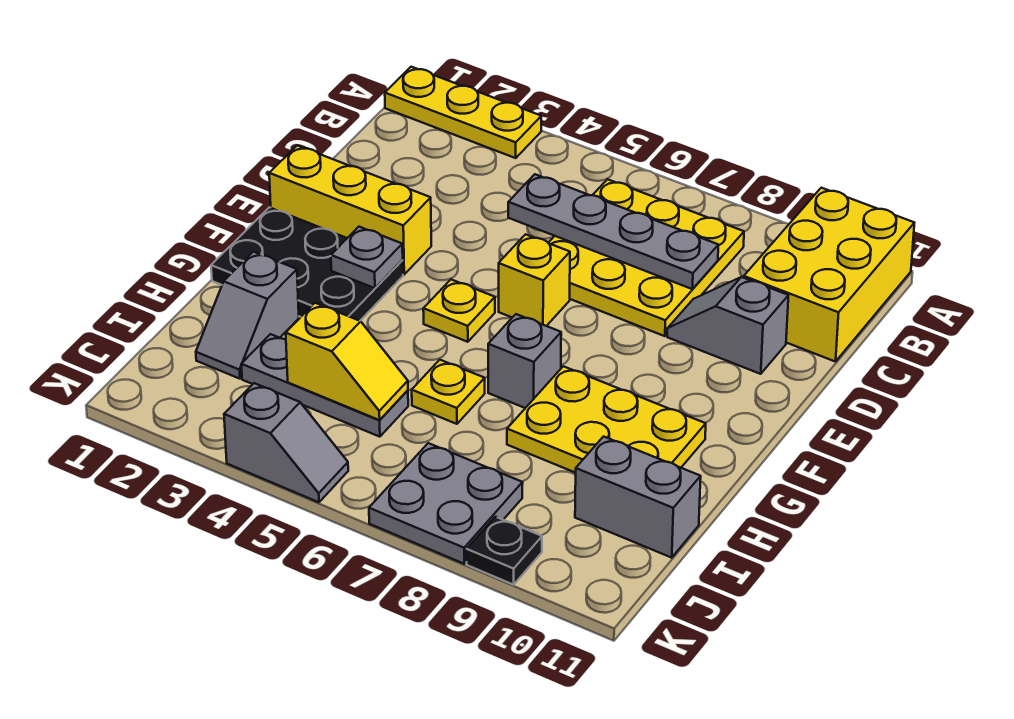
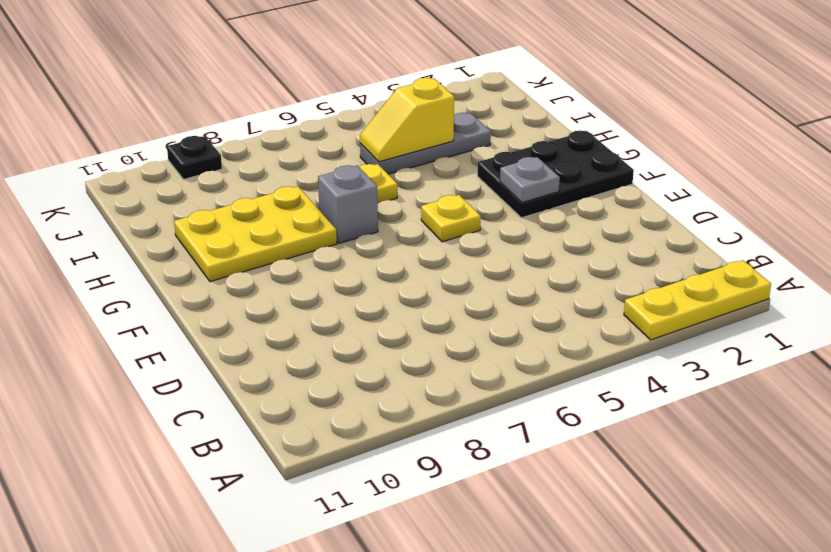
none -> yellow 2x3 brick [744,188,914,362]
none -> yellow 3x3 plate [549,179,744,336]
none -> grey 1x2 slope [667,277,789,374]

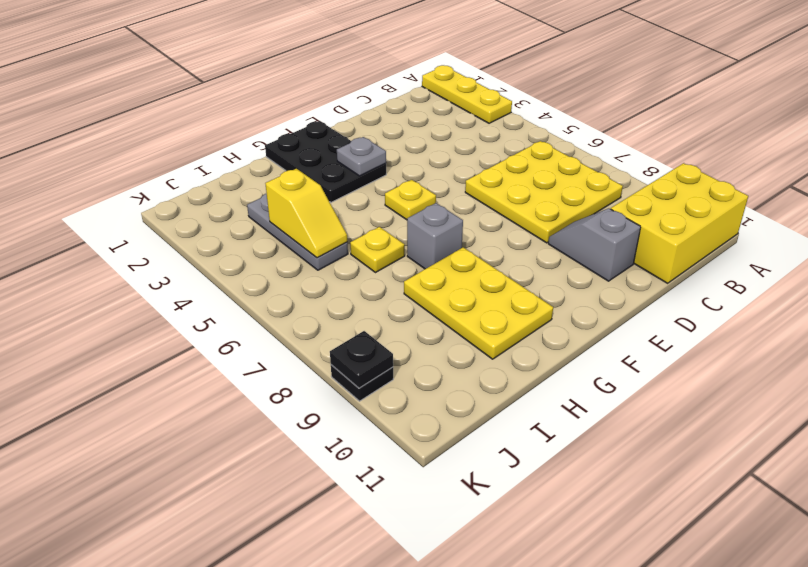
black 1x1 plate [330,331,393,388] -> none
none -> yellow 1x3 brick [269,146,431,274]
none -> yellow 1x1 brick [499,234,570,326]
none -> grey 1x2 slope [196,252,299,379]

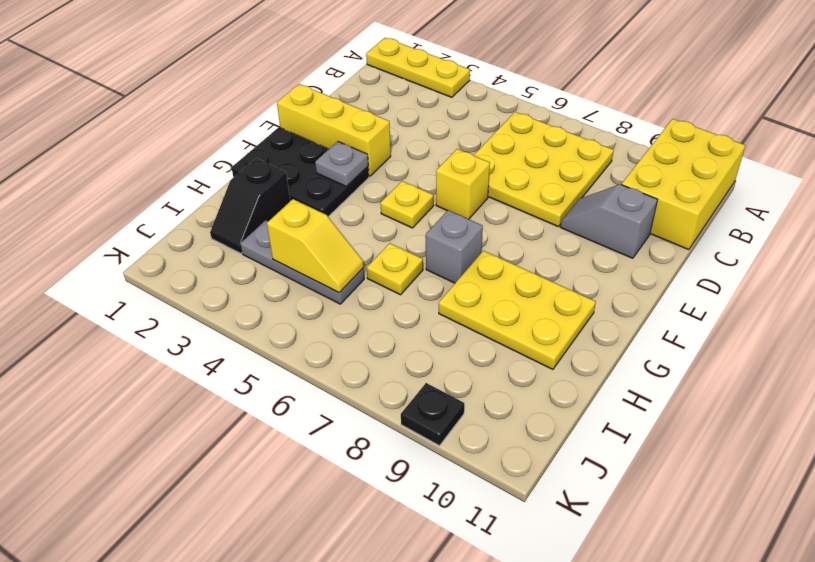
black 1x2 slope [210,158,290,253] -> grey 1x2 slope [196,252,299,379]
none -> grey 1x2 brick [575,437,701,558]
none -> grey 2x2 plate [369,443,523,564]
none -> grey 1x2 slope [224,383,348,502]

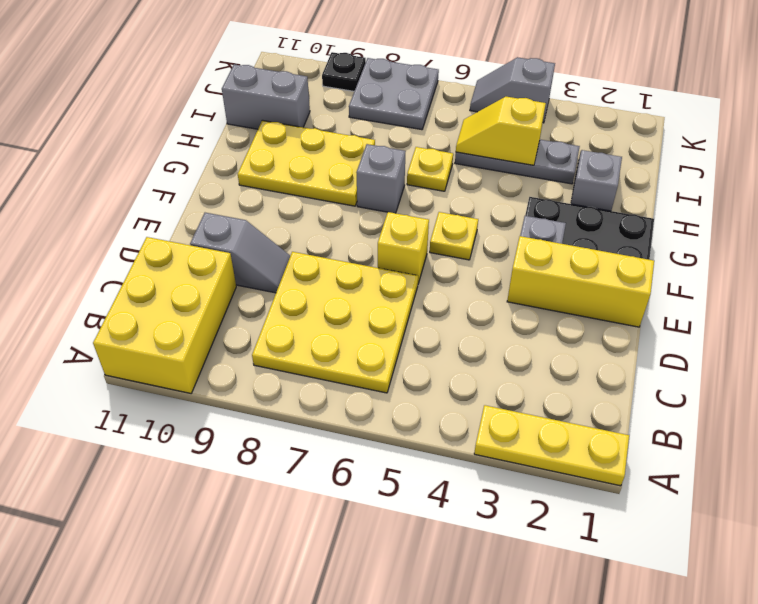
none -> grey 1x4 plate [508,174,718,289]

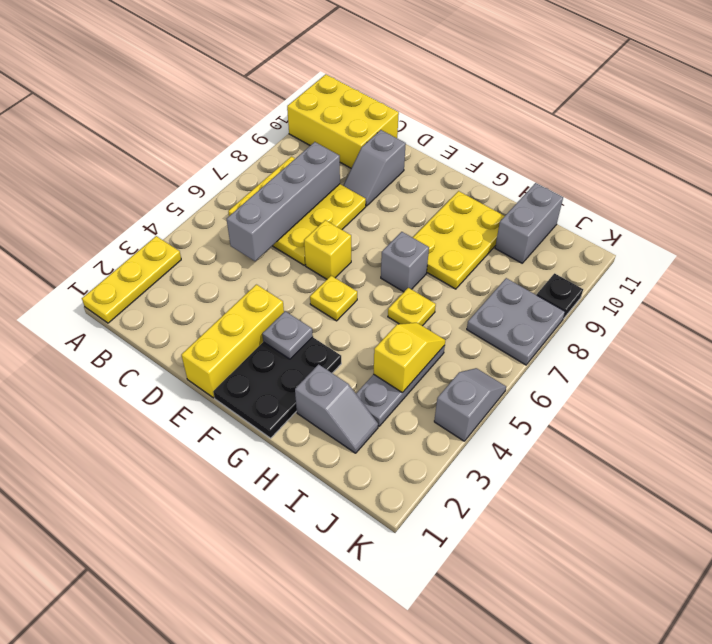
grey 1x4 brick [227,142,340,261] -> grey 1x4 plate [508,174,718,289]

